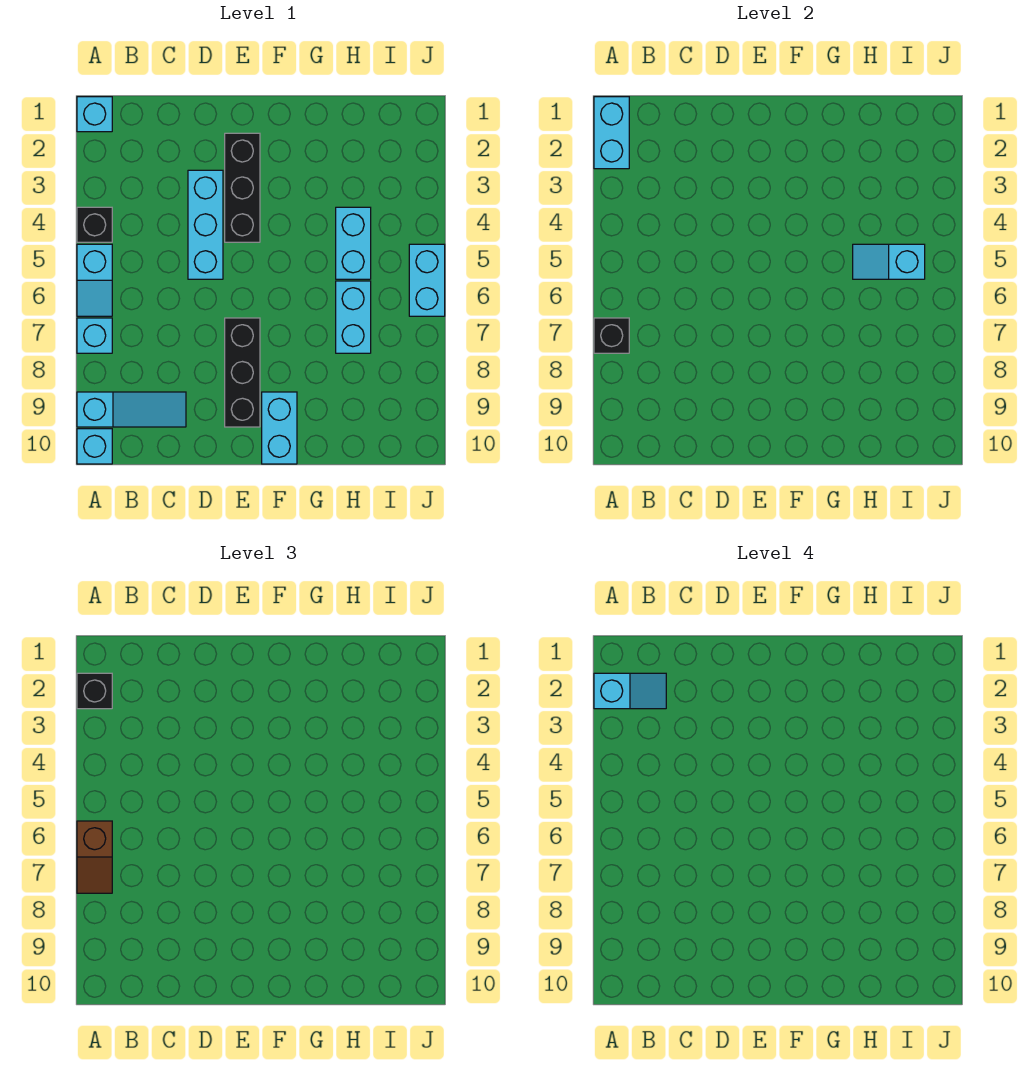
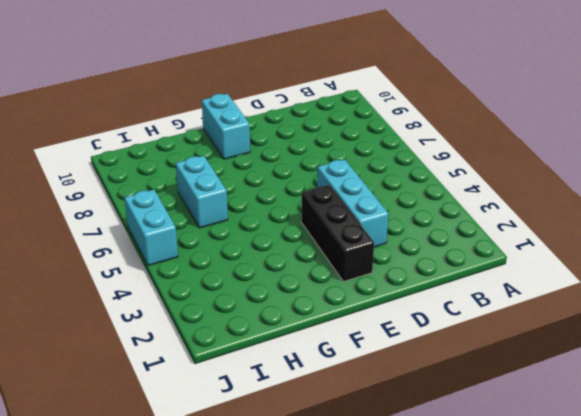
none -> cyan 1x1 brick [77,97,112,132]
none -> black 1x1 brick [77,207,112,242]
none -> cyan 1x2 slope [77,244,112,316]

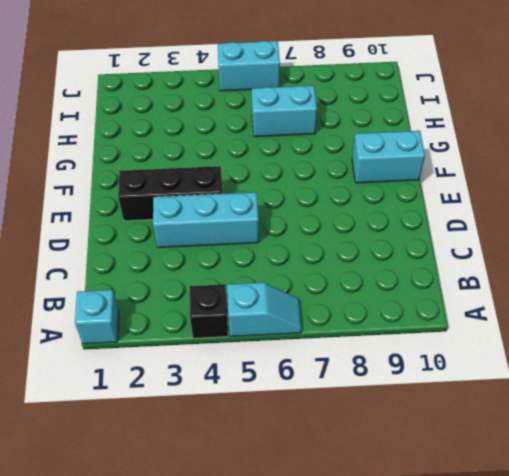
none -> cyan 1x1 brick [77,318,112,353]
none -> cyan 1x3 slope [77,392,186,427]
none -> cyan 1x1 brick [77,429,112,464]

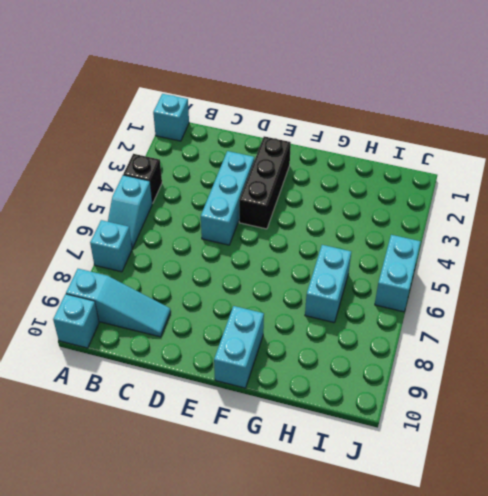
none -> black 1x3 brick [225,318,260,427]
none -> cyan 1x2 brick [336,207,371,279]
none -> cyan 1x2 brick [594,97,629,169]

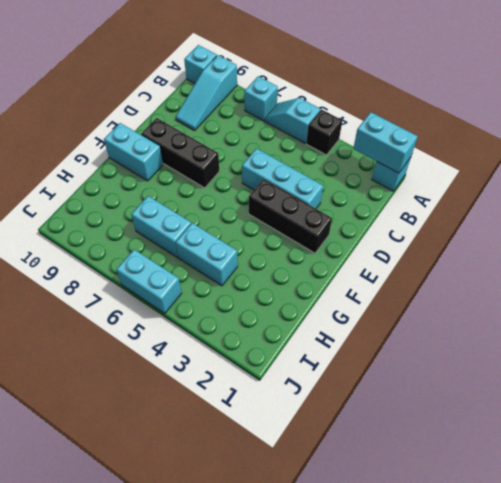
none -> black 1x1 brick [594,318,629,353]
none -> cyan 1x2 slope [853,244,925,279]
none -> black 1x1 brick [77,673,112,709]

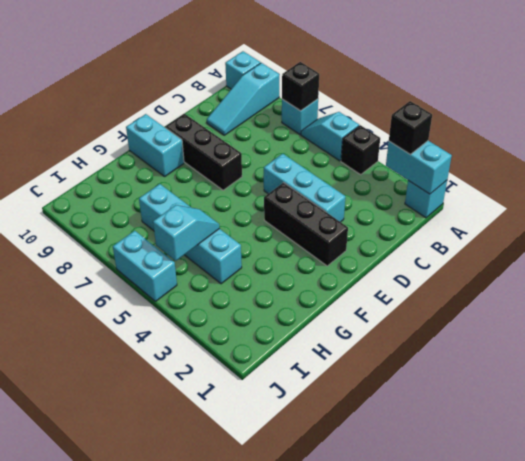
none -> brown 1x2 slope [77,821,112,893]
none -> cyan 1x2 slope [594,673,666,709]

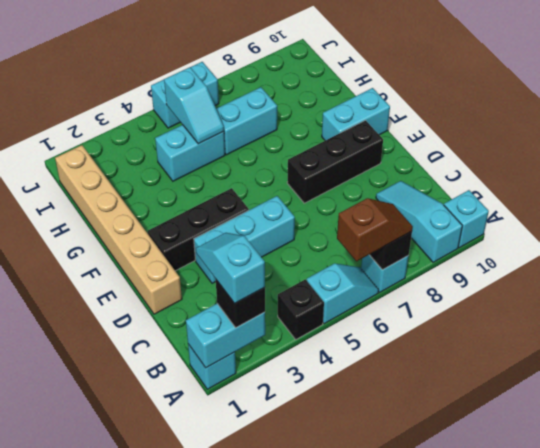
tan 1x6 brick [55,145,182,314] -> none

